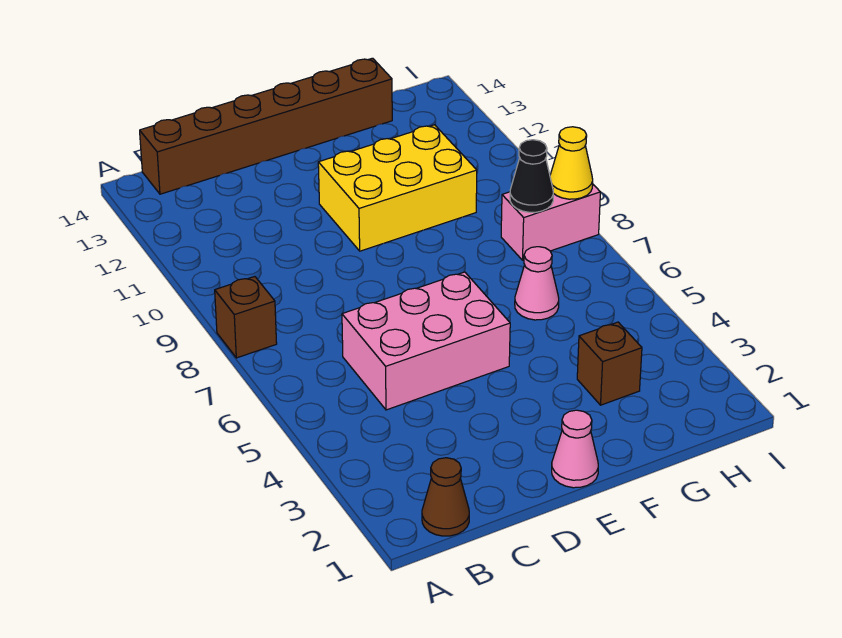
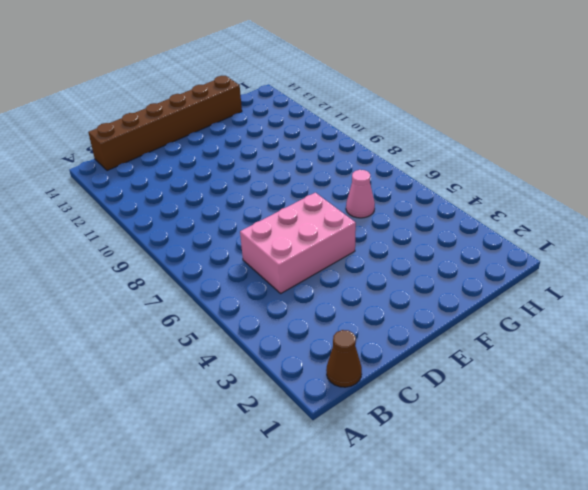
none -> brown 1x1 brick [215,277,277,358]
none -> pink 1x1 cone [552,410,598,488]

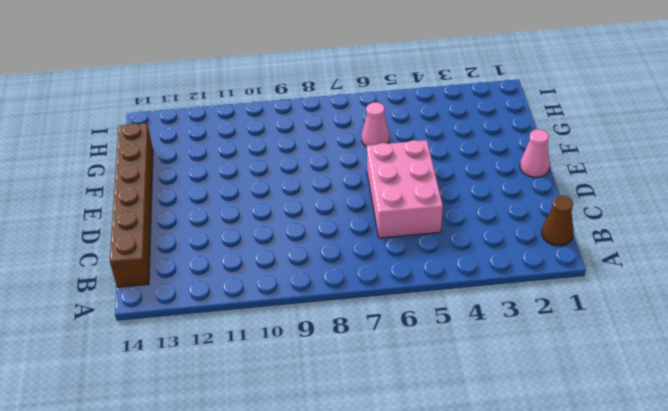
none -> brown 1x1 brick [215,277,277,358]
none -> yellow 2x3 brick [318,125,477,251]

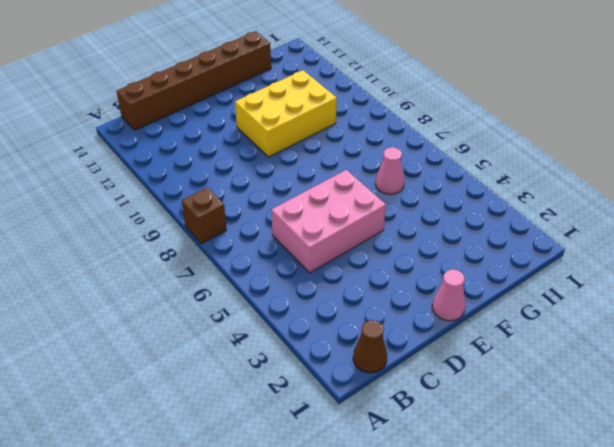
none -> brown 1x1 brick [577,322,642,405]
none -> pink 1x2 brick [501,185,600,260]

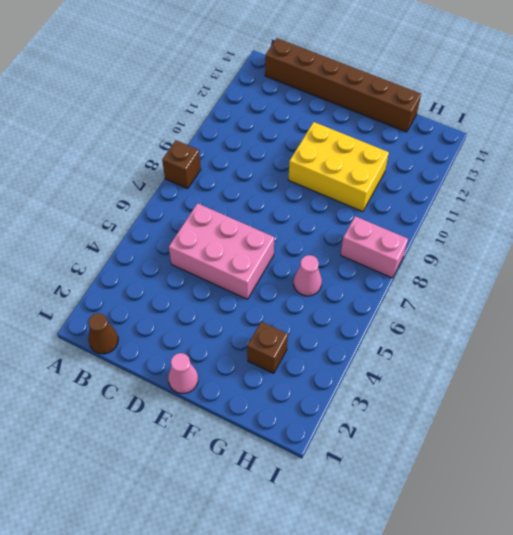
none -> black 1x1 cone [510,140,553,212]
none -> yellow 1x1 cone [550,127,593,199]

